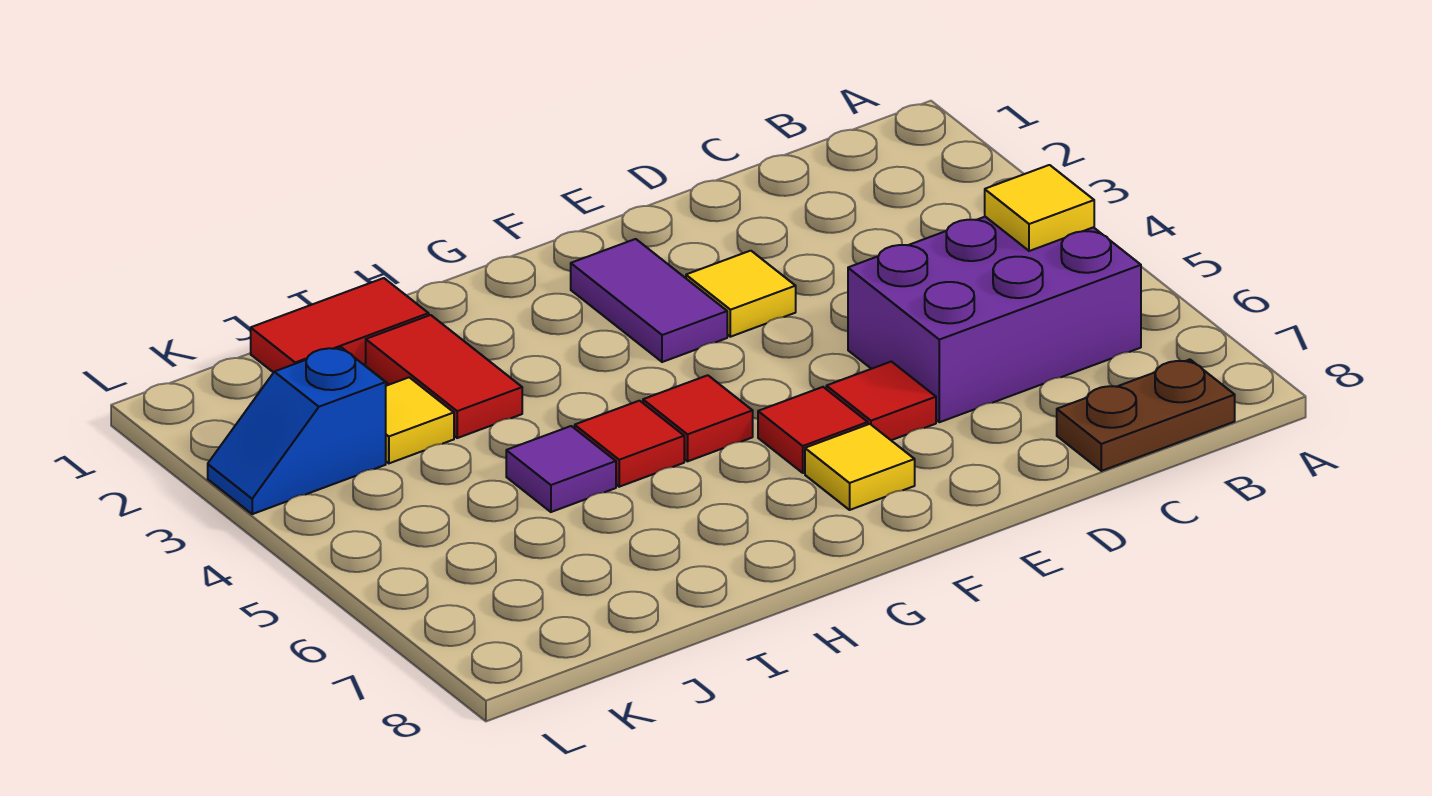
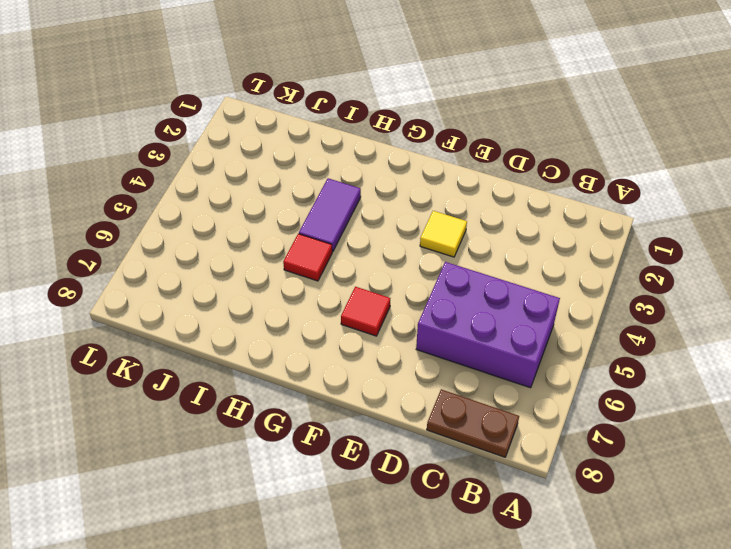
purple 1x2 tile [299,178,361,252] -> purple 1x2 tile moved to [571,239,727,362]
none -> red 1x1 tile [826,362,936,440]
none -> yellow 1x1 tile [805,424,915,510]
none -> red 1x1 tile [643,375,753,461]

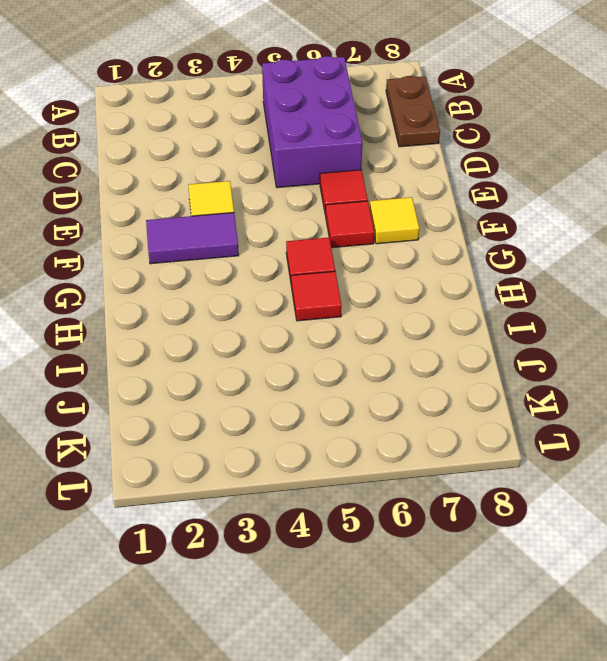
none -> red 1x2 tile [251,278,429,373]
none -> red 1x2 tile [366,315,522,438]
none -> purple 1x1 tile [506,426,616,512]

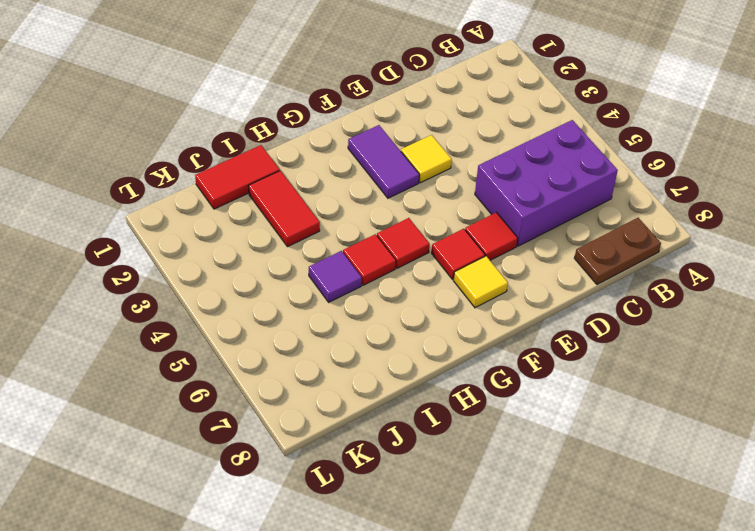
none -> yellow 1x1 tile [386,377,454,463]
none -> blue 1x2 slope [208,347,386,514]
none -> yellow 1x1 tile [985,165,1094,251]

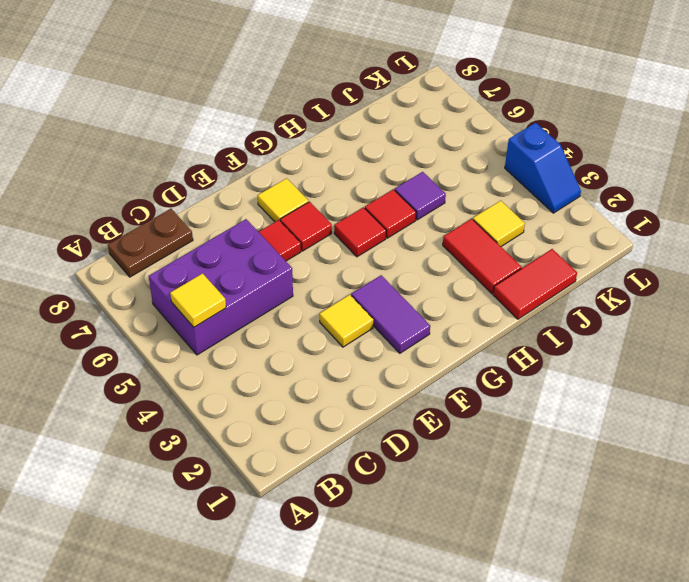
blue 1x2 slope [505,123,581,213] -> blue 1x2 slope turned to [208,347,386,514]

